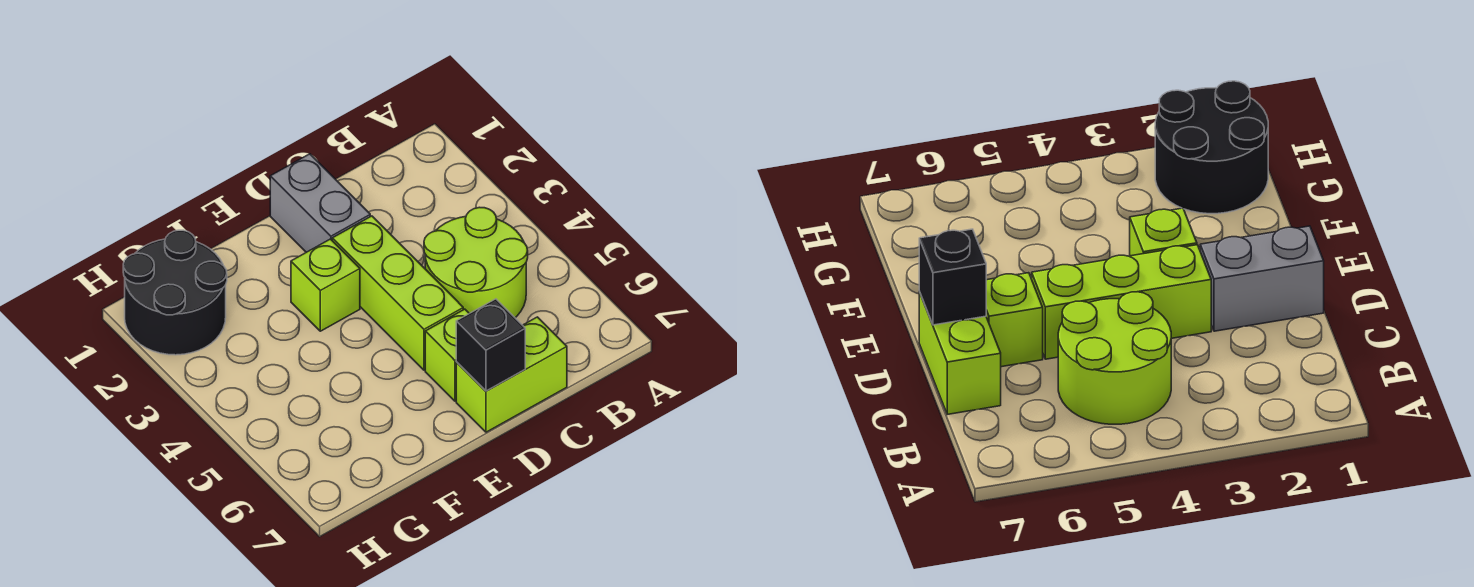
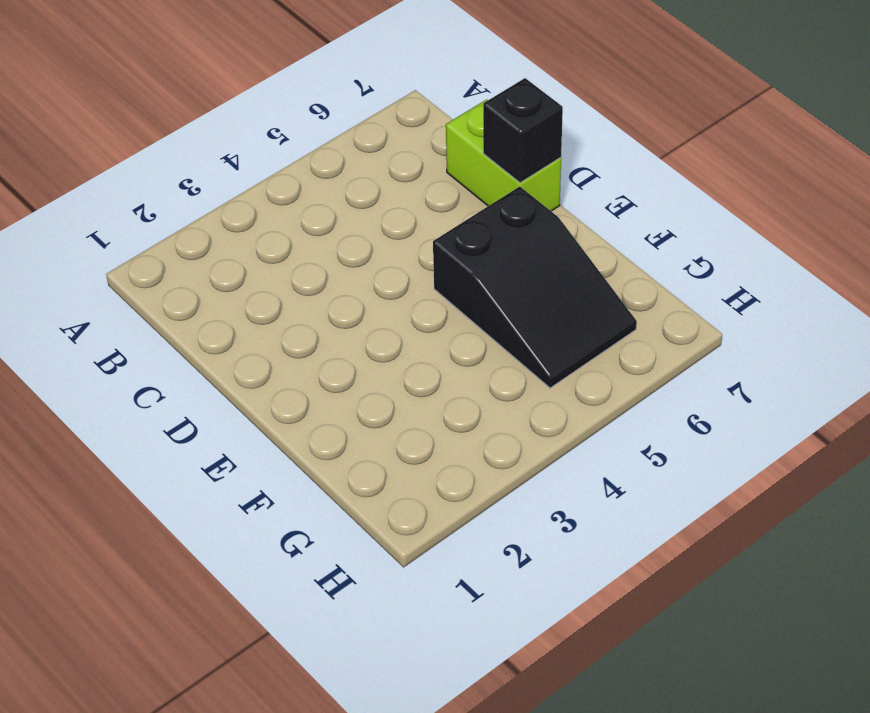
black 2x3 slope [433,187,637,388] -> none
none -> lime 2x2 round brick [424,207,528,318]
none -> grey 1x2 brick [270,154,370,252]

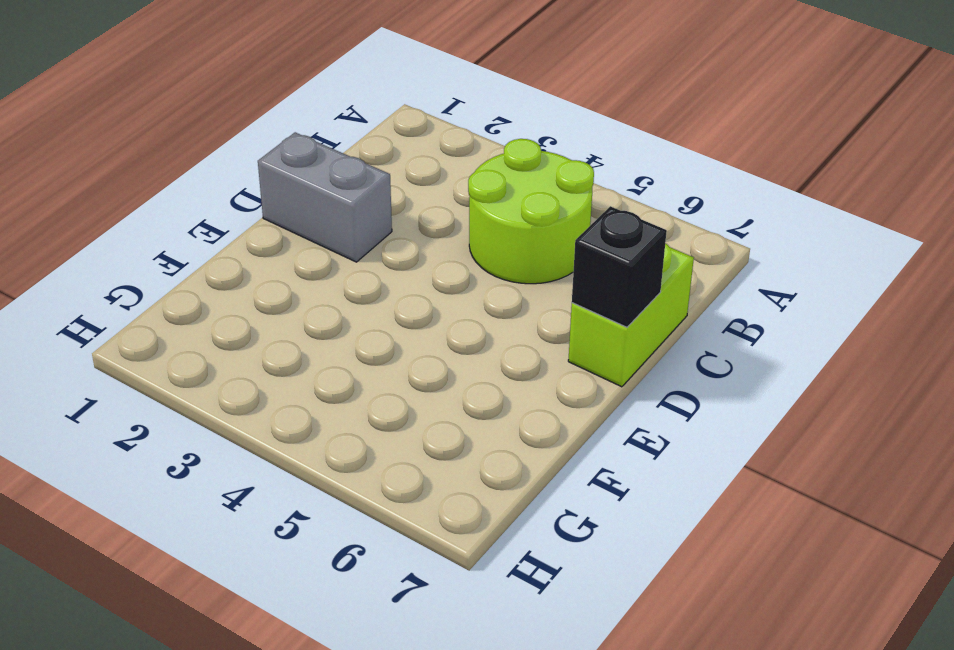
none -> lime 1x3 brick [332,216,463,370]
none -> lime 1x1 brick [425,309,469,401]

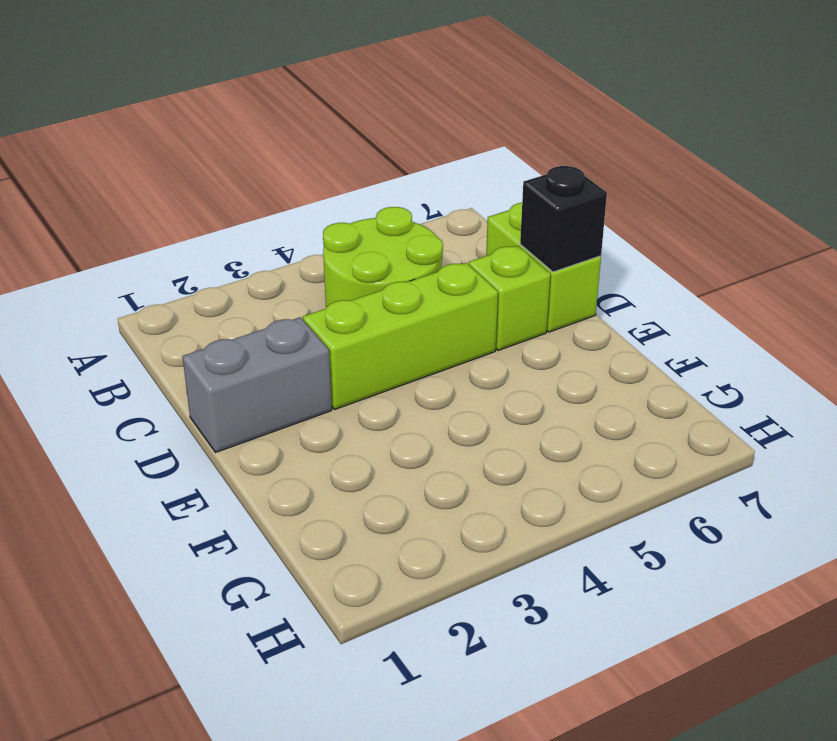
none -> lime 1x1 brick [291,239,360,331]
none -> black 2x2 round brick [123,230,227,355]

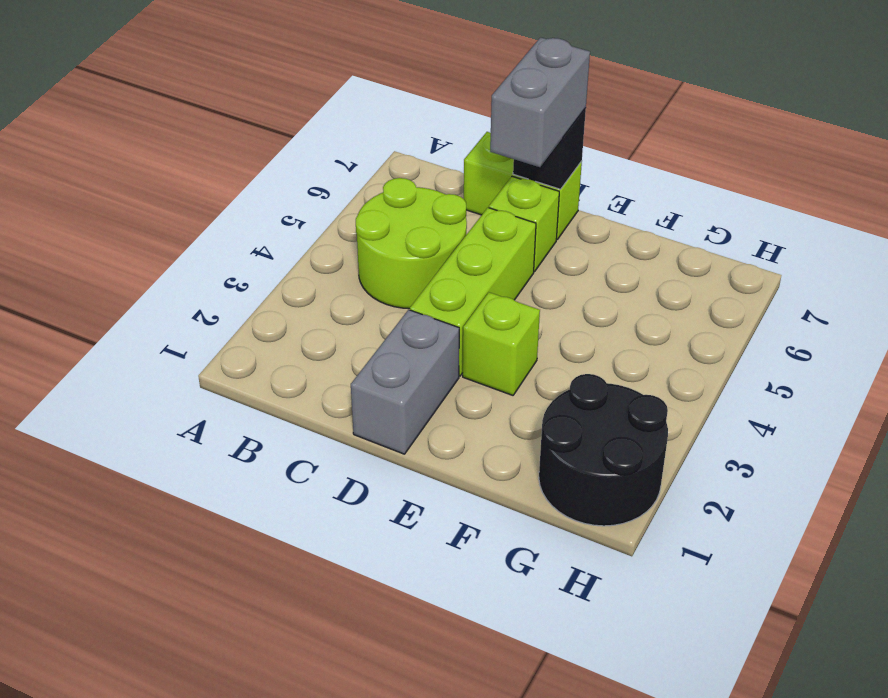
grey 1x2 brick [490,37,590,167] -> none

